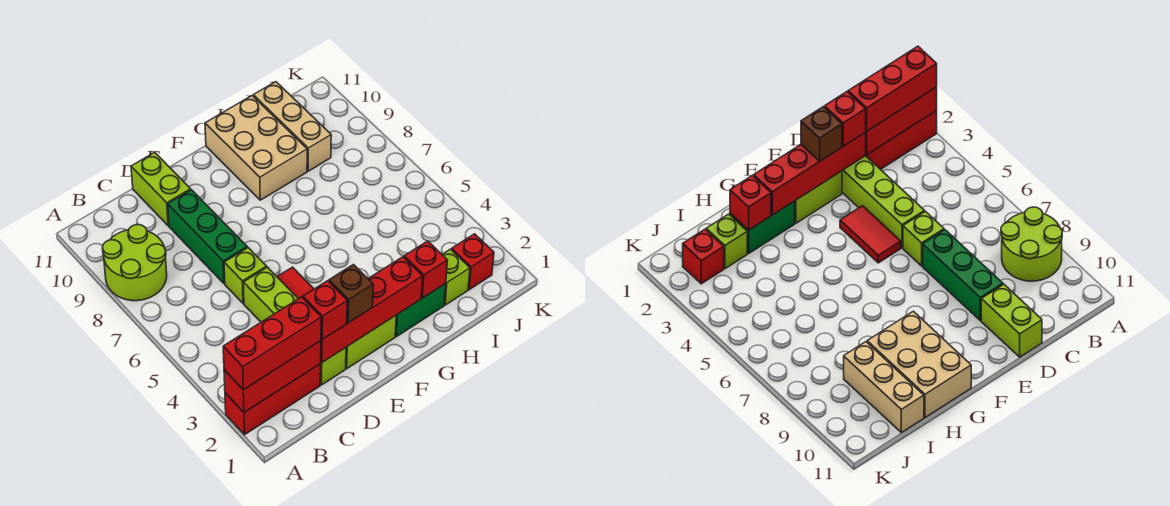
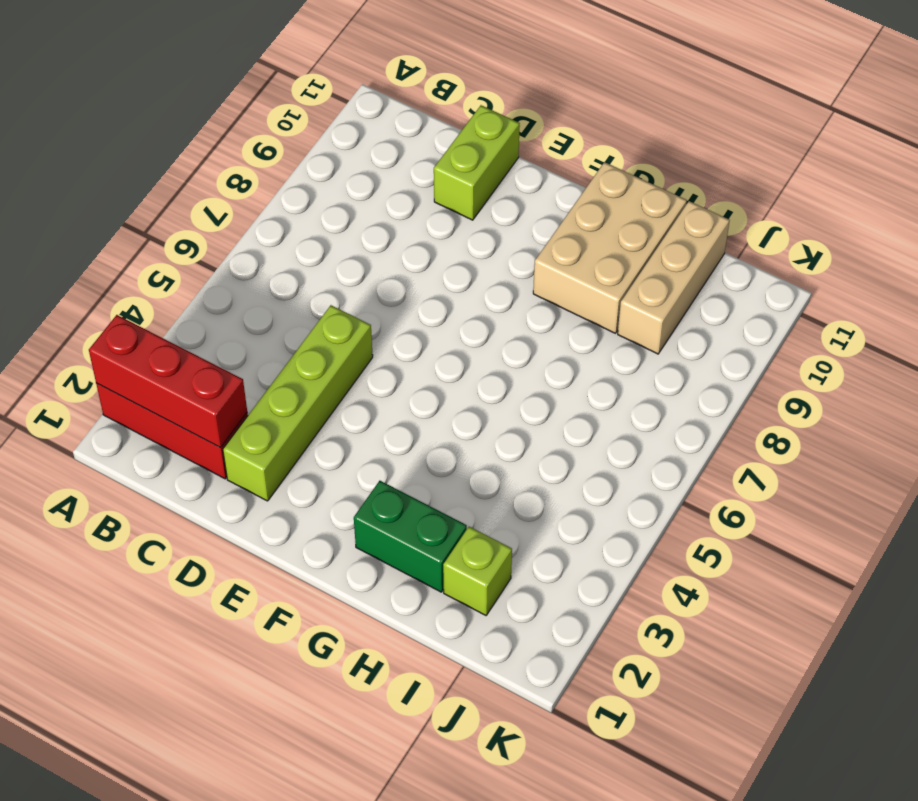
none -> lime 2x2 round brick [102,225,167,301]
none -> lime 1x1 brick [224,248,267,303]
none -> green 1x3 brick [168,190,247,284]

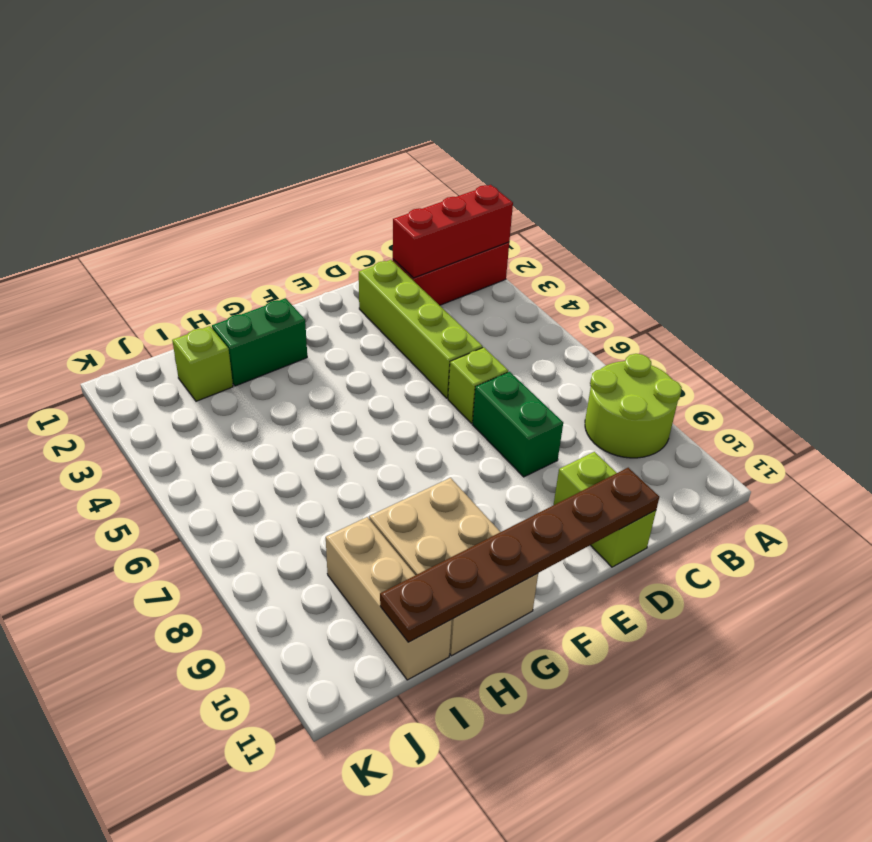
green 1x2 brick [473,372,563,477] -> green 1x3 brick [168,190,247,284]
brown 1x6 plate [380,468,659,642] -> none
none -> lime 1x2 brick [346,316,396,369]
none -> red 1x2 tile [277,267,314,299]
none -> red 1x1 brick [452,234,494,290]

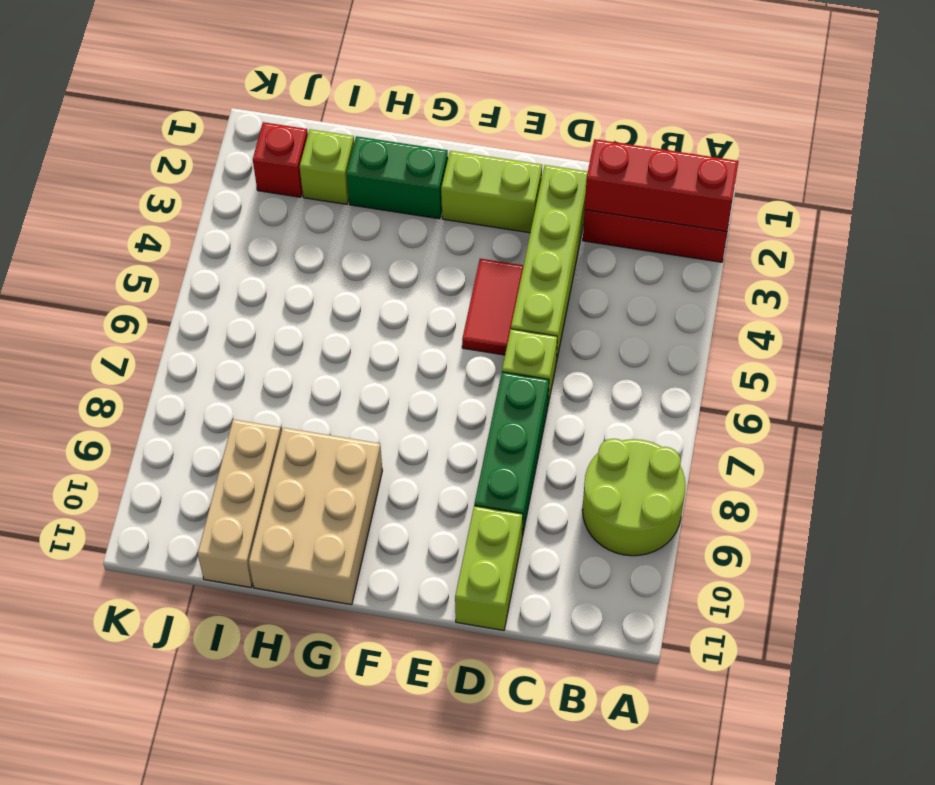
none -> red 1x4 brick [321,257,423,362]
none -> red 1x1 brick [404,241,447,298]
none -> red 1x3 brick [223,297,321,390]

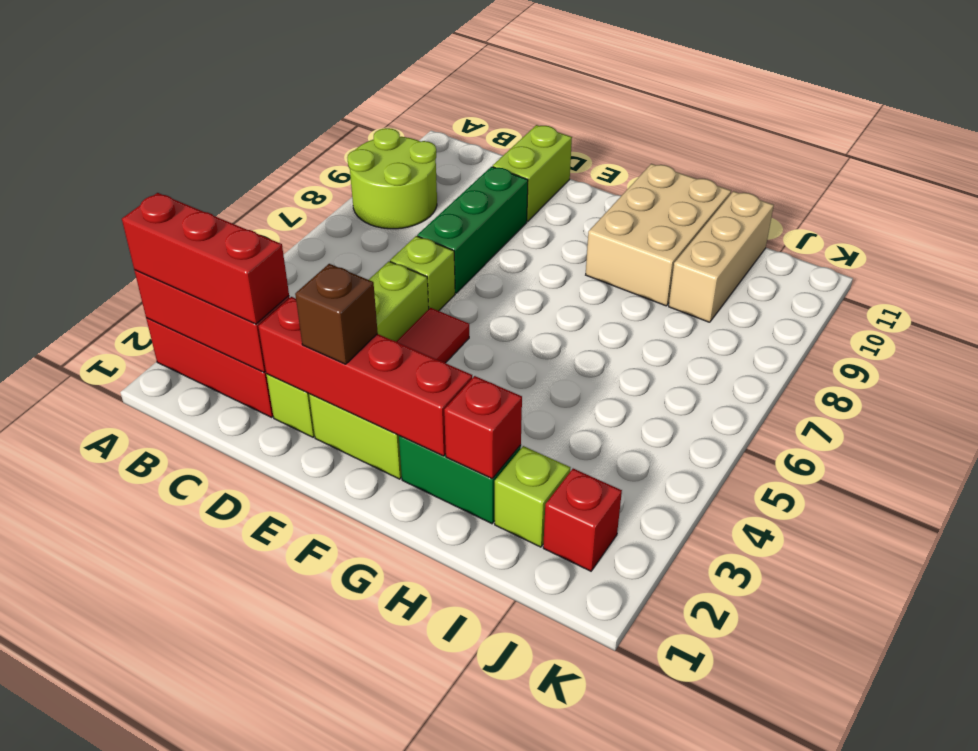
none -> red 1x1 brick [303,281,347,339]

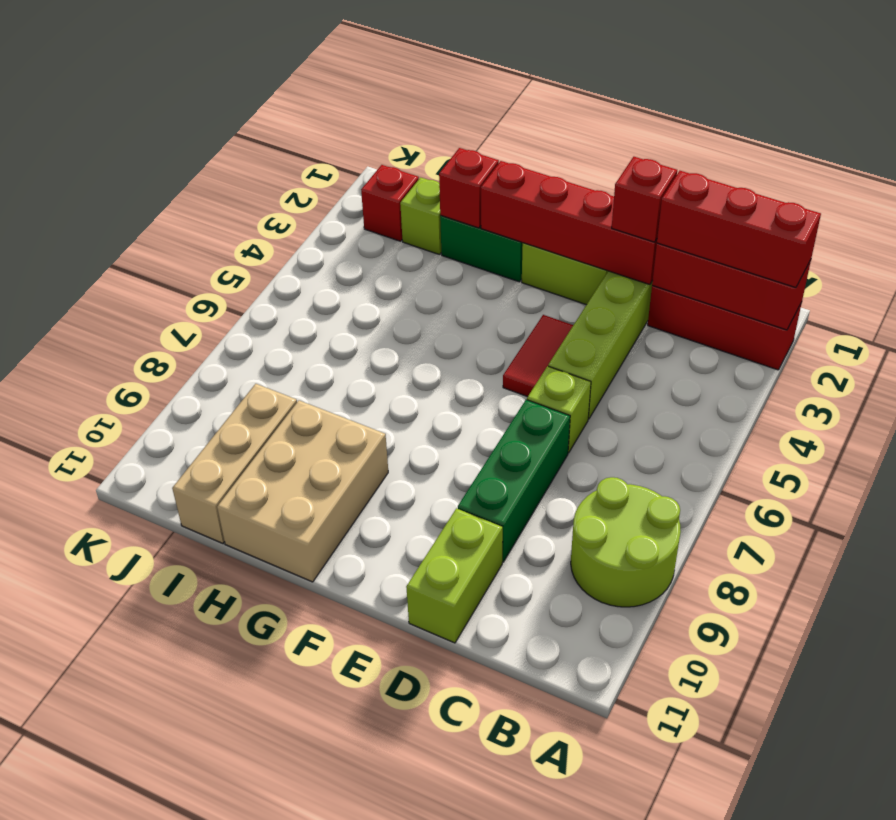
none -> brown 1x1 brick [329,265,373,323]

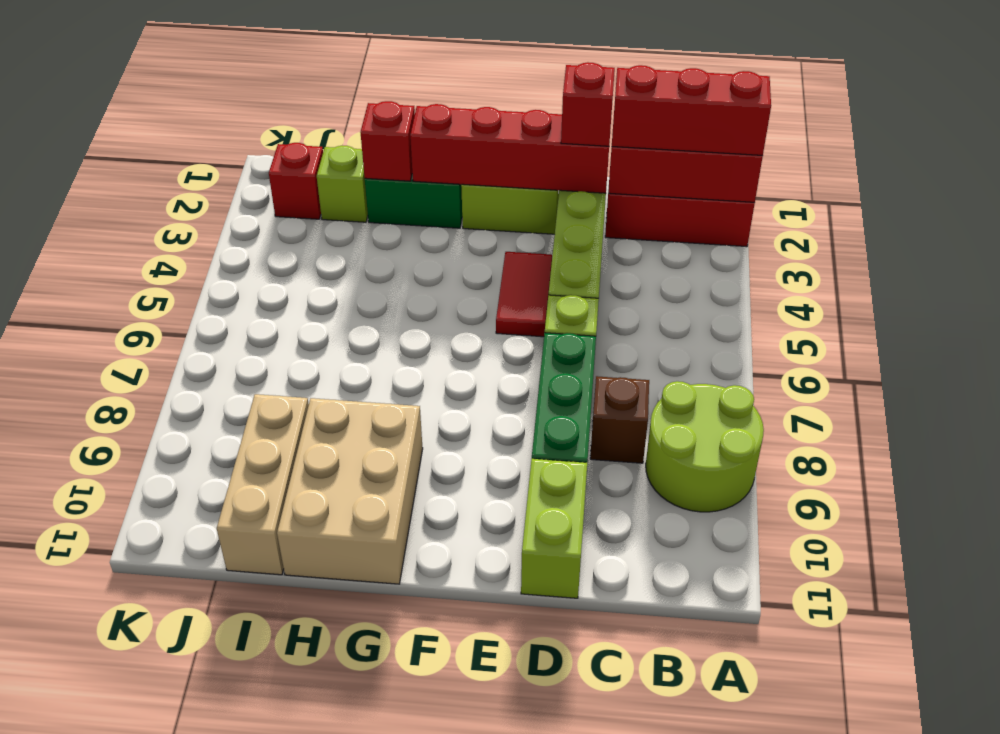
brown 1x1 brick [590,376,649,463] -> brown 1x1 brick moved to [329,265,373,323]

